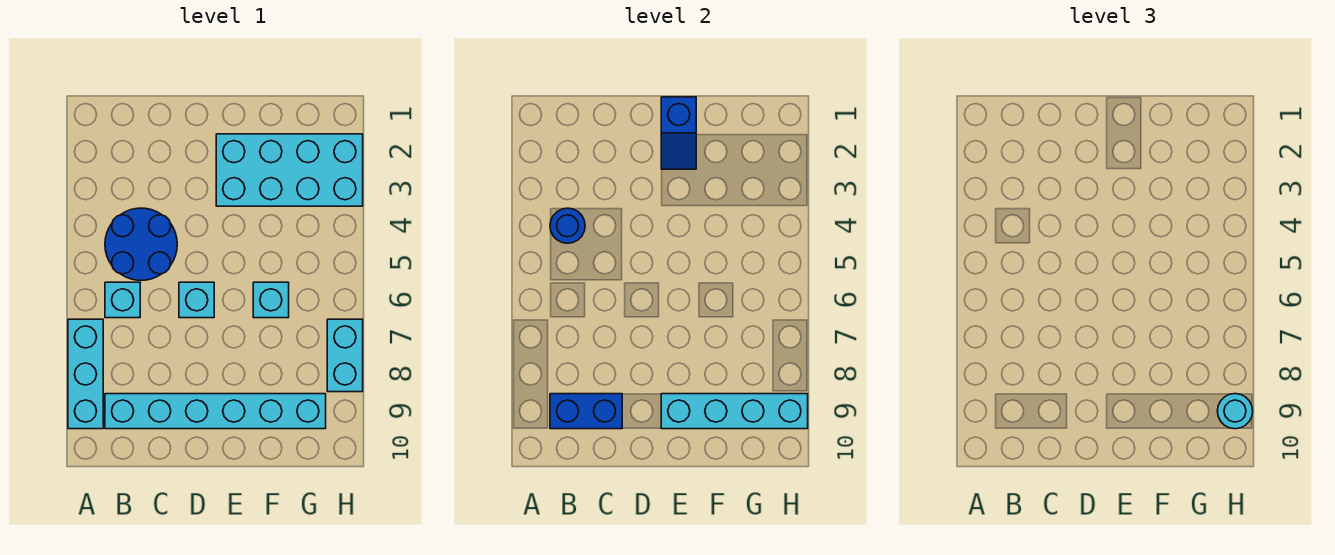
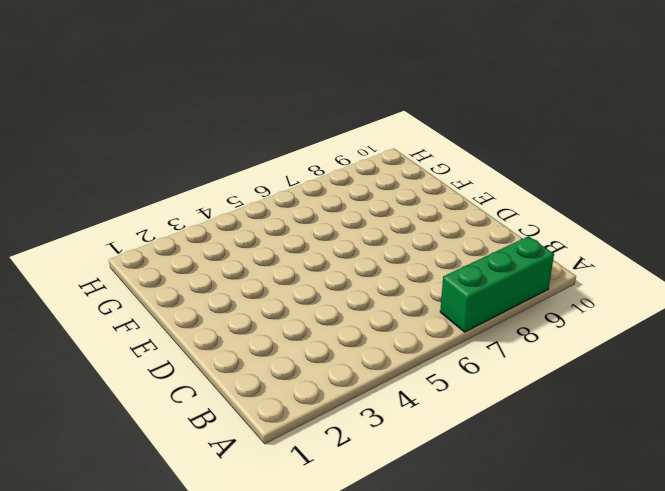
green 1x3 brick [440,236,554,332] -> cyan 1x3 brick [68,319,103,429]
none -> blue 2x2 round brick [105,208,177,281]
none -> cyan 1x1 brick [105,282,140,318]
none -> cyan 1x6 brick [105,394,326,429]

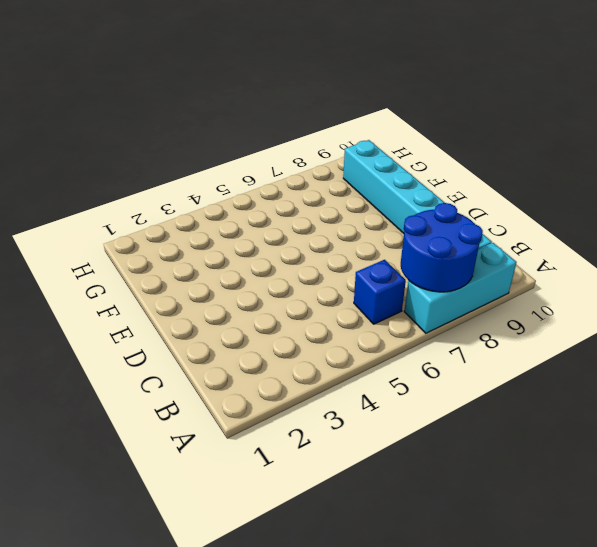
blue 2x2 round brick [401,203,483,292] -> blue 2x2 round brick moved to [105,208,177,281]
blue 1x1 brick [354,260,406,324] -> cyan 1x1 brick [105,282,140,318]
none -> cyan 1x1 brick [179,282,214,318]
none -> cyan 2x4 brick [216,134,363,206]
none -> cyan 1x1 brick [253,282,289,318]

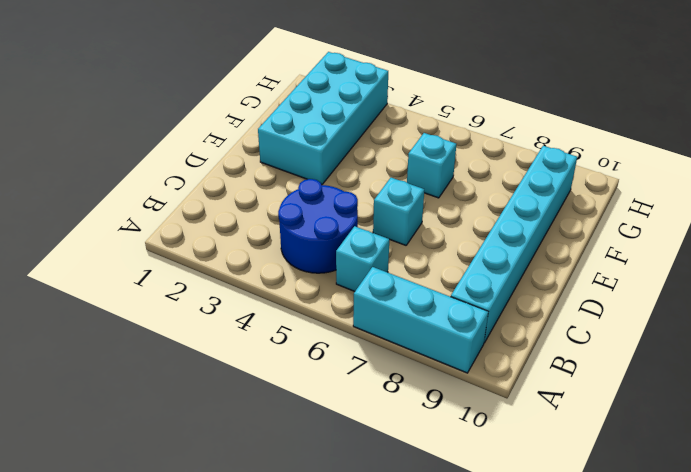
none -> cyan 1x2 brick [327,319,363,392]
none -> blue 1x1 round brick [550,208,585,243]
none -> blue 1x2 brick [550,394,622,429]

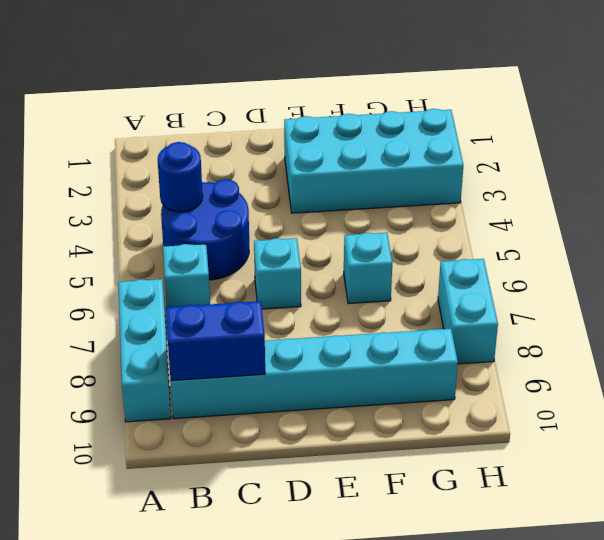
none -> blue 1x2 slope [661,97,696,169]
none -> cyan 1x4 brick [661,394,808,429]
none -> cyan 1x1 round brick [1217,394,1253,429]

